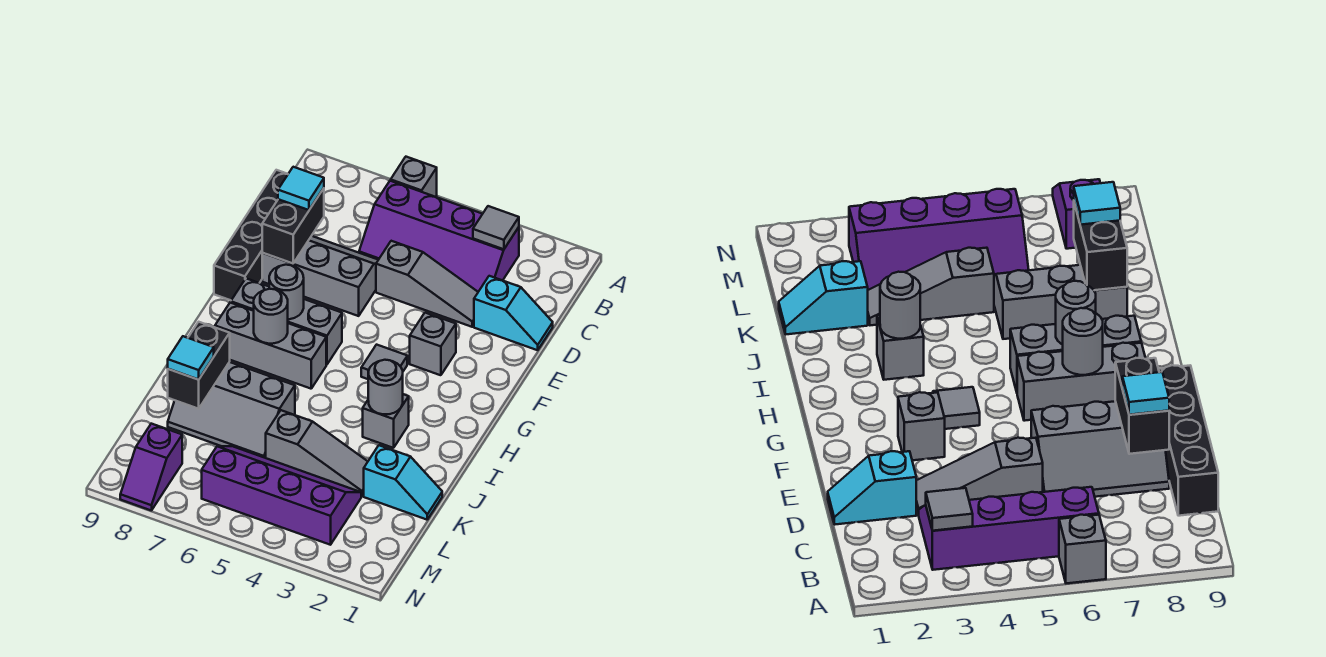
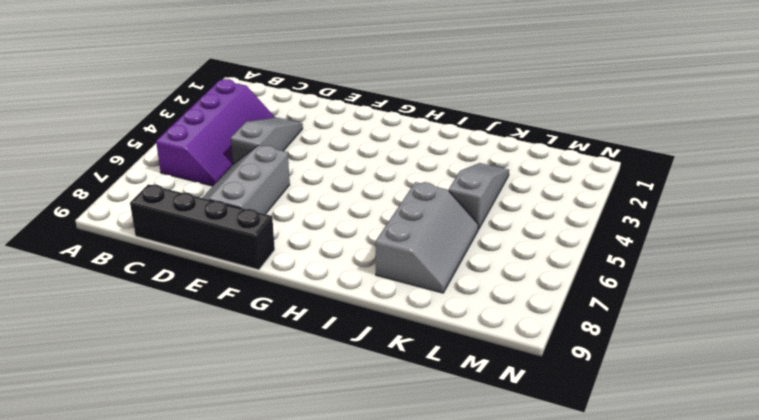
none -> grey 1x1 brick [391,157,437,197]
none -> cyan 1x2 slope [474,276,553,350]
none -> grey 1x1 brick [410,313,456,375]

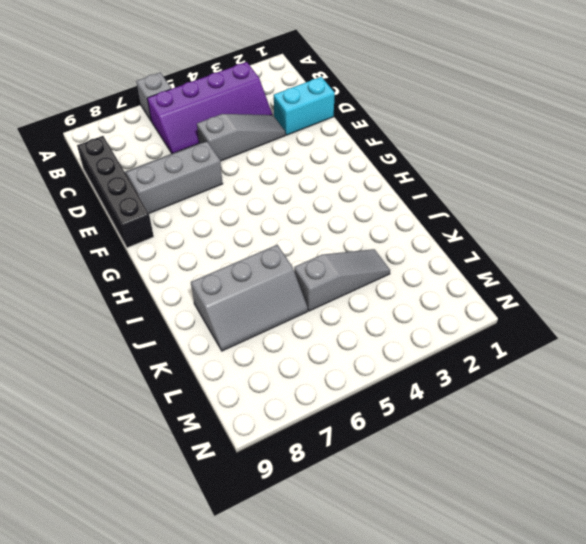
cyan 1x2 brick [274,77,335,135] -> cyan 1x2 slope [474,276,553,350]
none -> grey 1x1 brick [410,313,456,375]
none -> grey 1x1 tile [361,345,407,379]
none -> grey 1x3 brick [231,278,342,364]

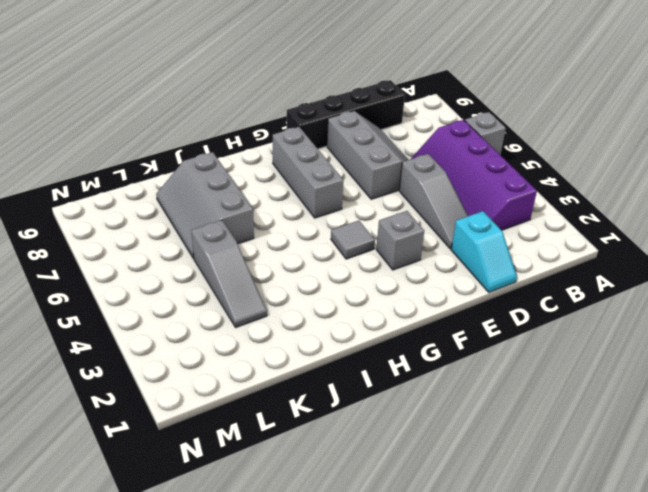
none -> grey 1x3 brick [215,302,326,389]
none -> grey 1x1 brick [363,394,409,448]
none -> cyan 1x2 slope [364,445,442,520]

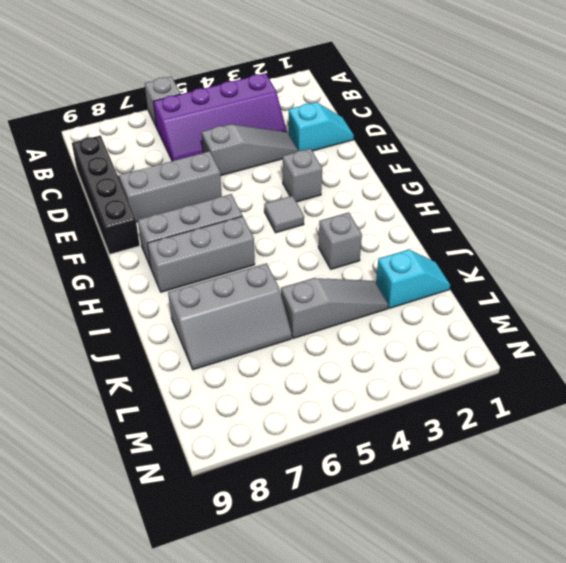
none -> purple 2x4 slope [202,446,361,545]
none -> purple 1x2 slope [120,424,182,511]
none -> grey 1x1 tile [473,206,519,249]

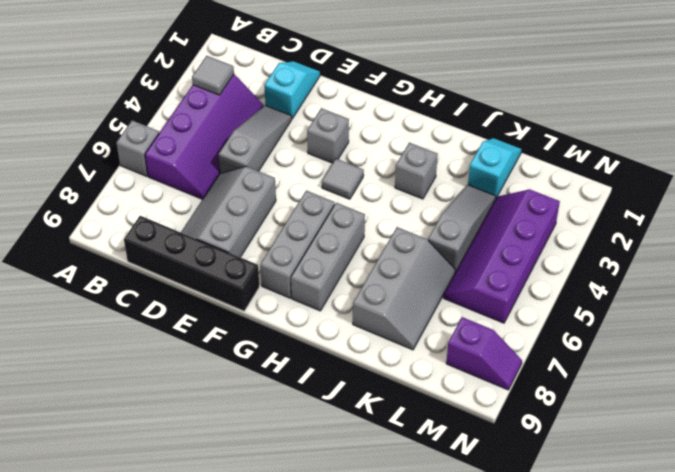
none -> black 1x2 brick [262,188,324,264]
none -> grey 1x1 round brick [269,265,304,319]
none -> grey 1x1 round brick [254,289,288,344]

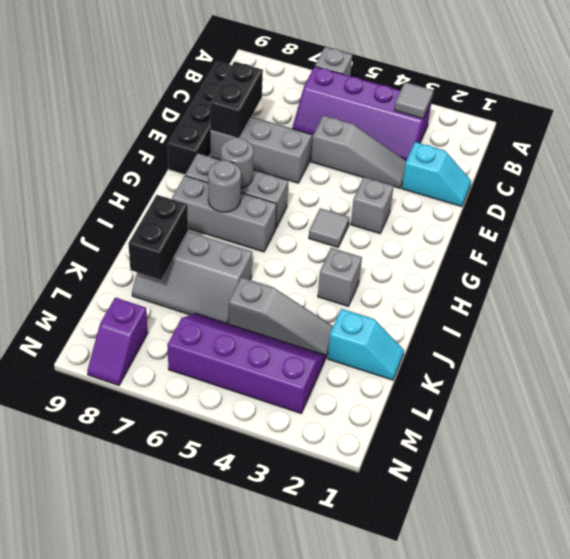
none -> grey 1x1 round brick [368,360,403,414]
none -> cyan 1x1 tile [278,167,324,210]
none -> cyan 1x1 tile [168,336,214,380]

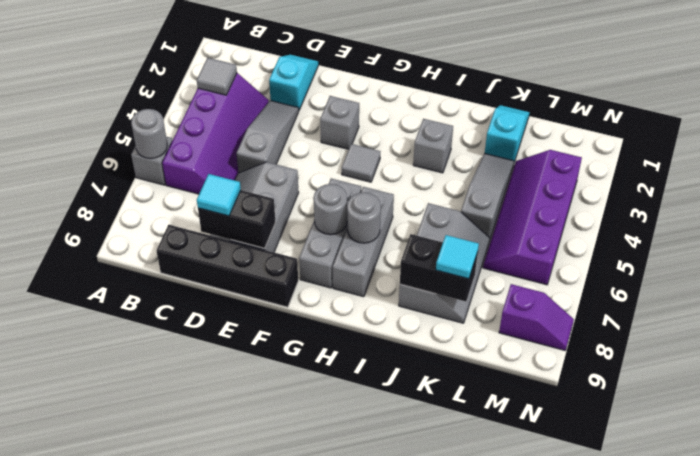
grey 1x1 round brick [131,109,167,159] -> grey 1x1 round brick moved to [368,360,403,414]

